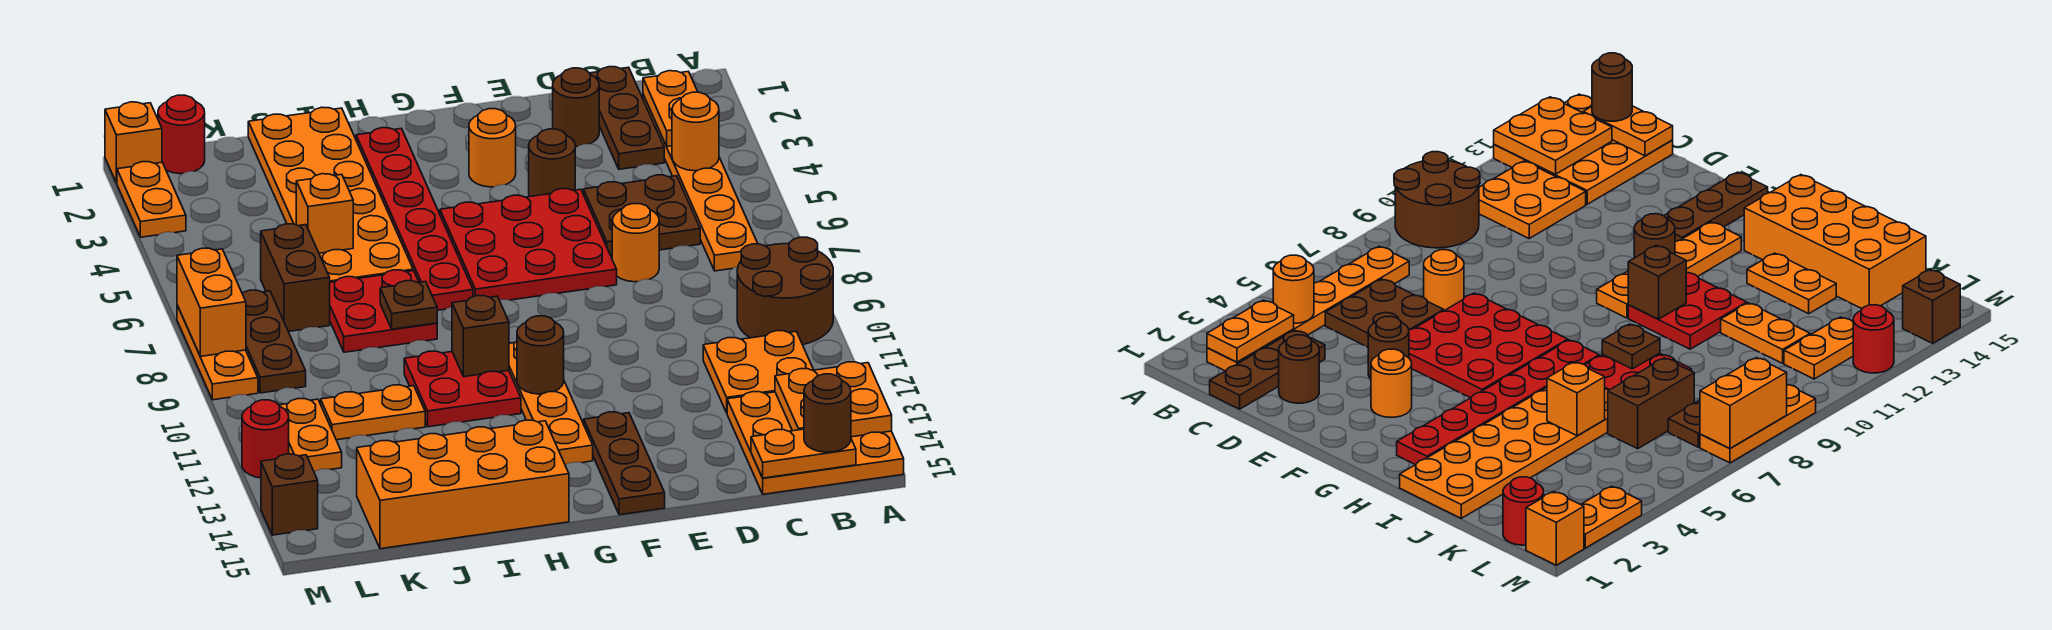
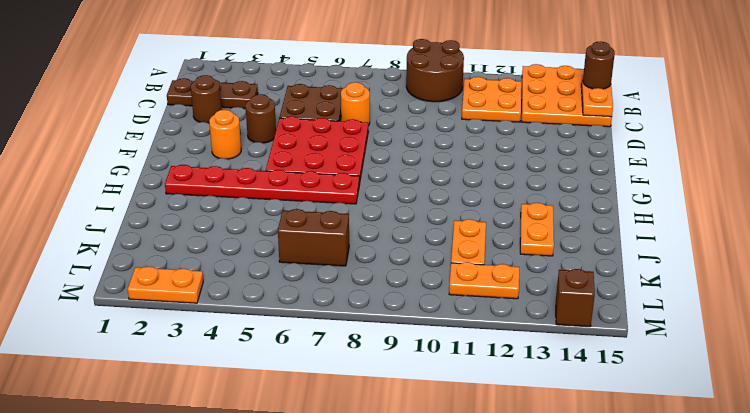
none -> orange 1x6 plate [643,95,758,271]
none -> brown 1x3 plate [584,412,665,515]
none -> orange 1x4 plate [509,341,593,465]
none -> red 2x2 plate [404,351,521,427]

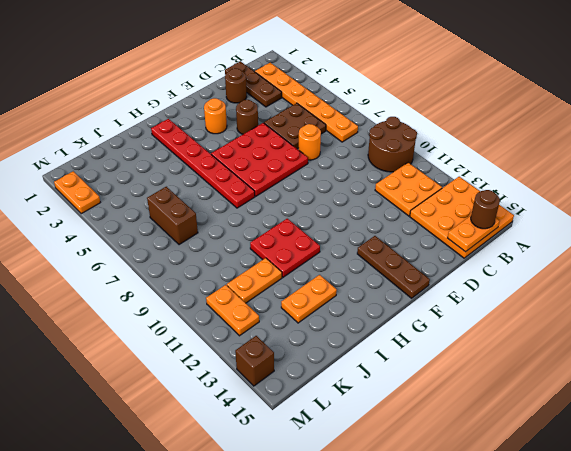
none -> orange 1x4 plate [509,341,593,465]
none -> orange 2x4 brick [357,420,569,549]
none -> orange 2x6 plate [248,107,413,282]
none -> red 2x2 plate [330,270,437,352]

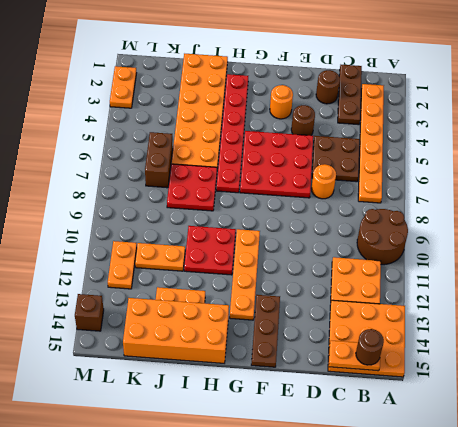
none -> red 1x1 round brick [158,95,205,174]
none -> brown 1x3 plate [242,290,306,393]
none -> orange 1x1 brick [105,102,162,183]
none -> orange 1x3 plate [177,305,258,400]

